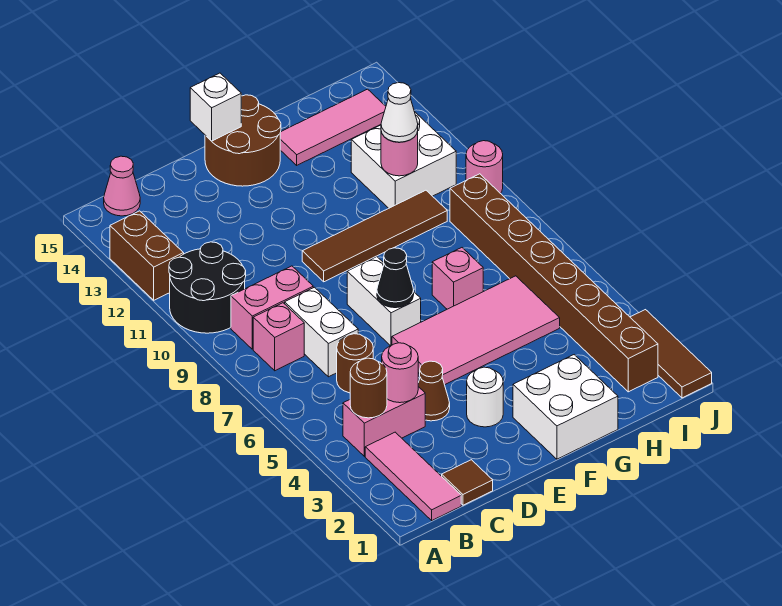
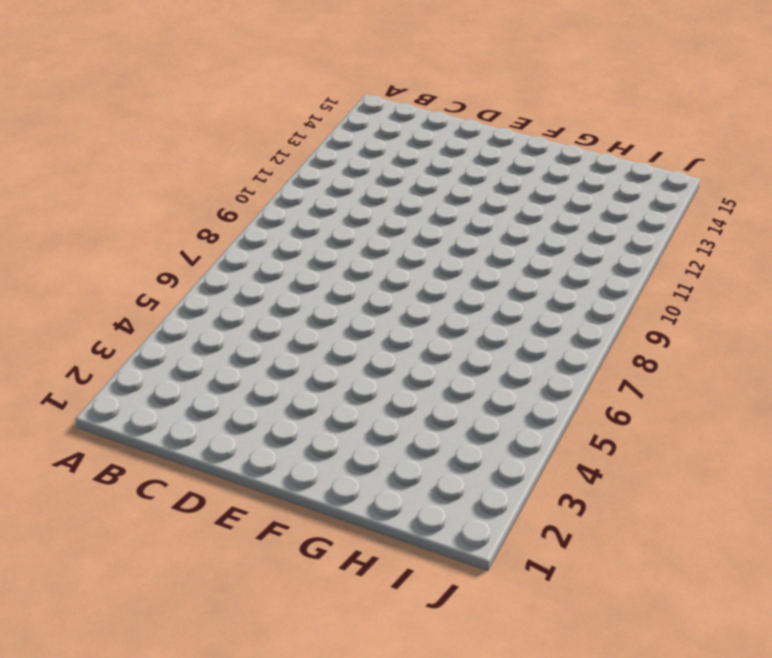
none -> black 2x2 round brick [169,242,246,333]
none -> brown 1x2 brick [110,211,184,300]
none -> pink 1x3 tile [365,432,461,520]

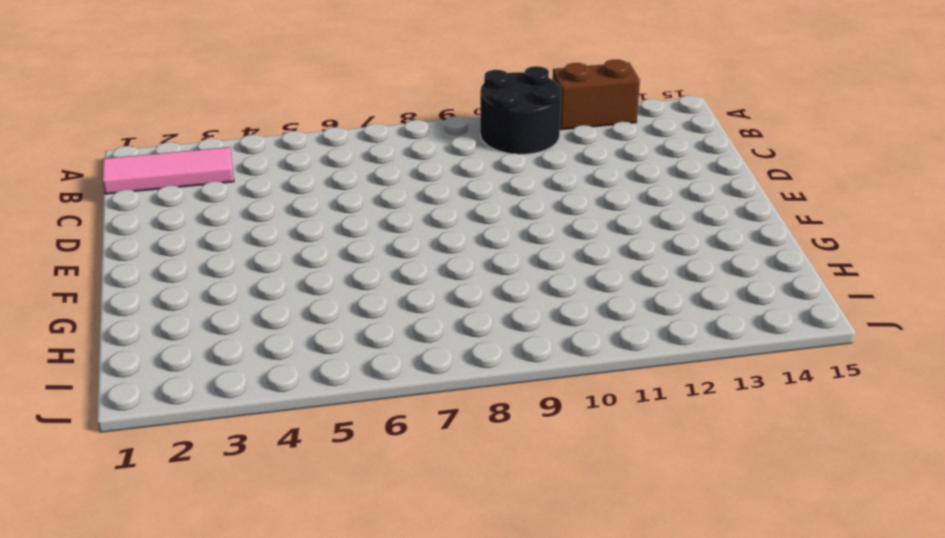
none -> pink 1x2 brick [343,387,425,456]
none -> pink 1x1 brick [253,303,304,371]
none -> pink 1x2 brick [231,266,313,349]

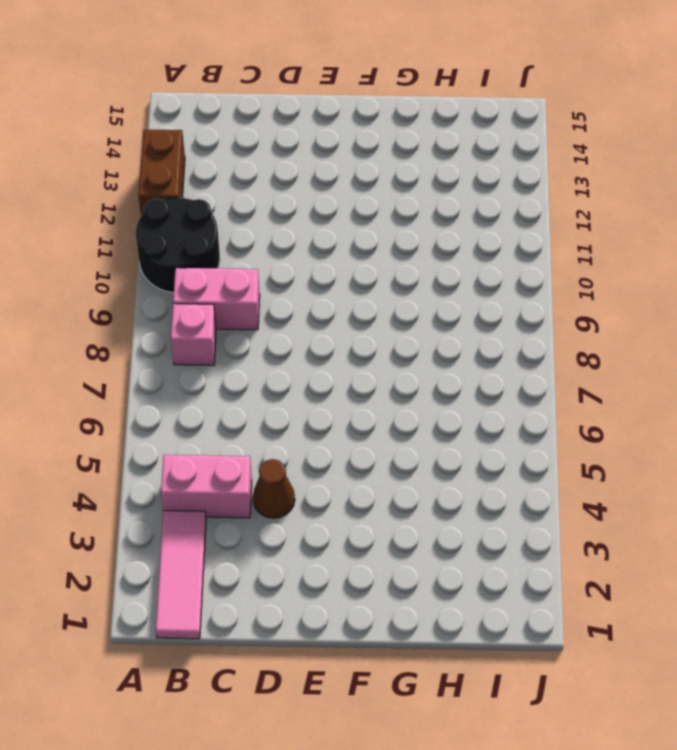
none -> pink 1x1 cone [104,156,140,216]
none -> brown 1x1 tile [442,460,493,505]
none -> brown 1x1 round brick [337,334,373,393]

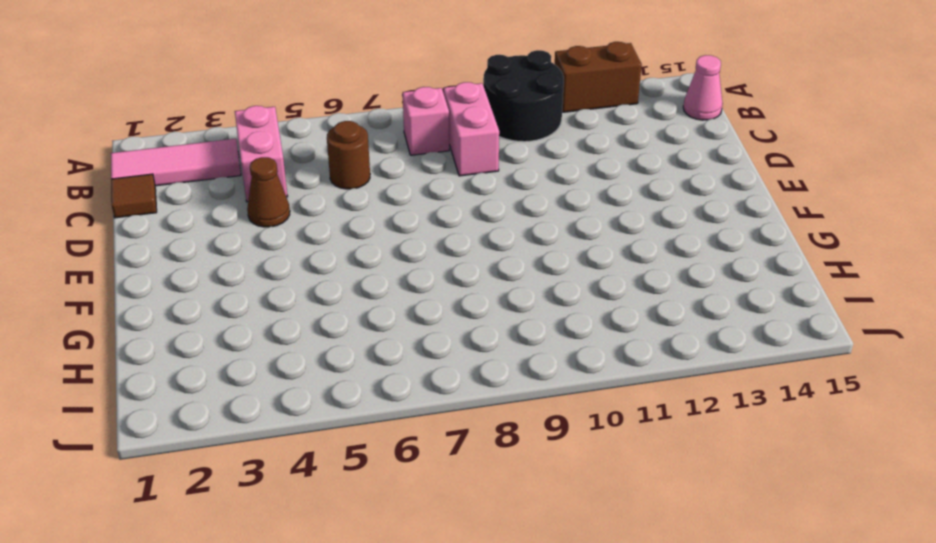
none -> white 1x2 brick [285,287,358,377]
none -> white 1x1 round brick [467,367,503,427]
none -> pink 2x4 tile [392,276,560,385]

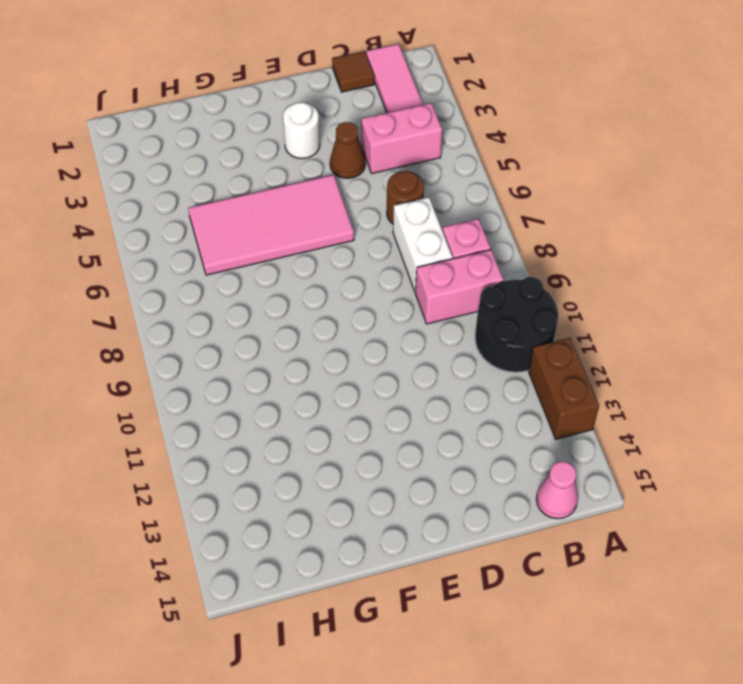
none -> white 1x2 brick [347,257,421,346]
none -> brown 1x4 tile [302,190,447,282]
none -> brown 2x2 round brick [205,95,281,186]

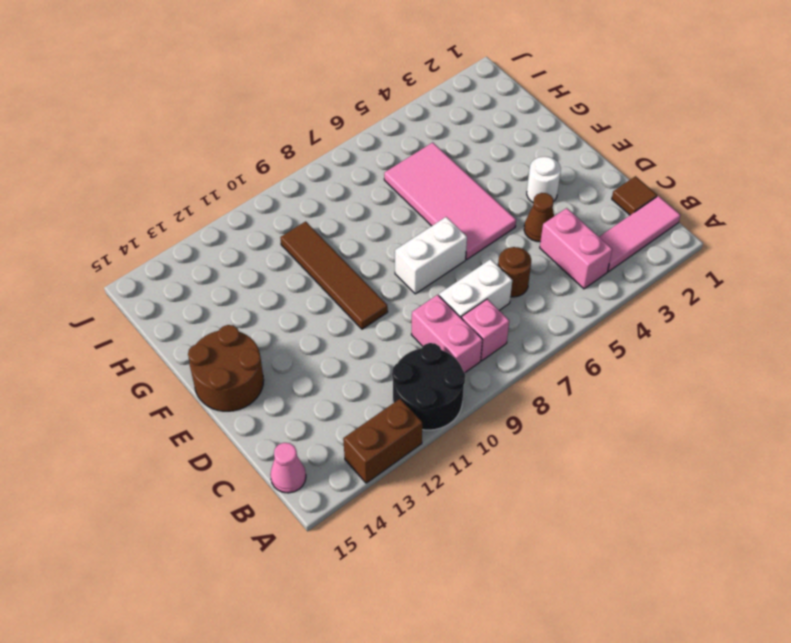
none -> white 2x2 brick [513,355,618,459]
none -> pink 1x1 brick [432,248,483,309]
none -> pink 1x3 tile [280,89,386,165]

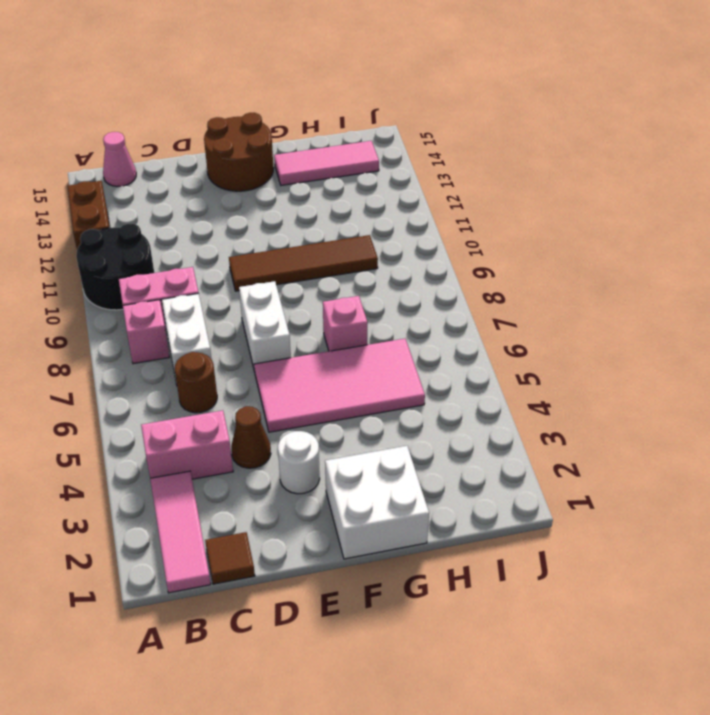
none -> white 2x2 brick [351,111,456,208]
none -> brown 1x8 brick [450,174,658,392]
none -> brown 1x3 tile [630,310,712,398]

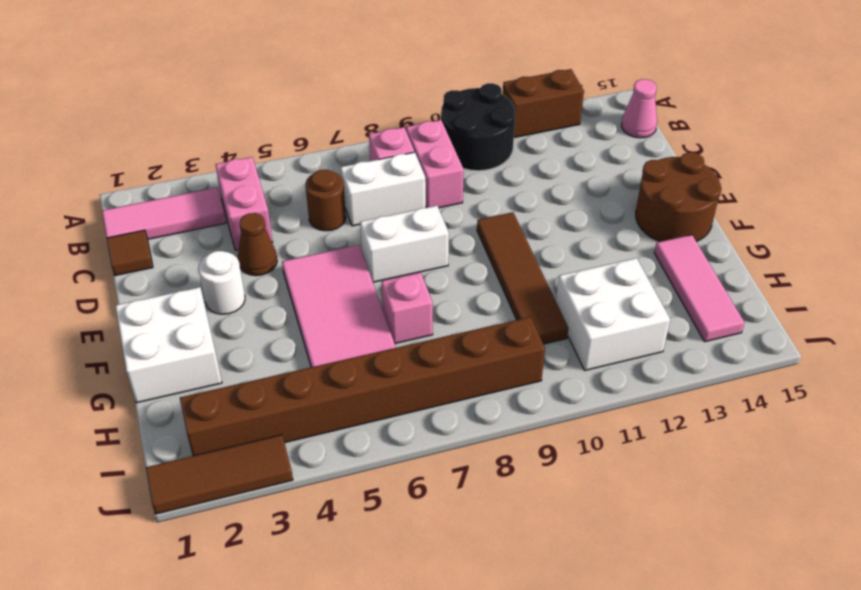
none -> pink 1x1 round brick [466,141,503,193]
none -> brown 1x1 round brick [350,358,387,418]
none -> pink 1x1 round brick [382,343,418,403]

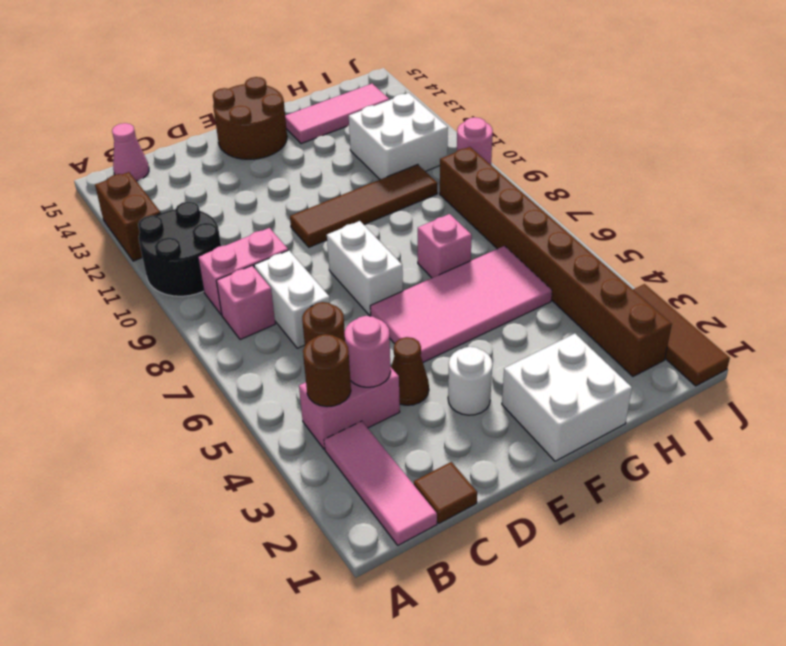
none -> black 1x1 cone [377,248,414,308]
none -> white 1x1 brick [190,73,241,141]
none -> pink 1x1 round brick [381,132,418,176]

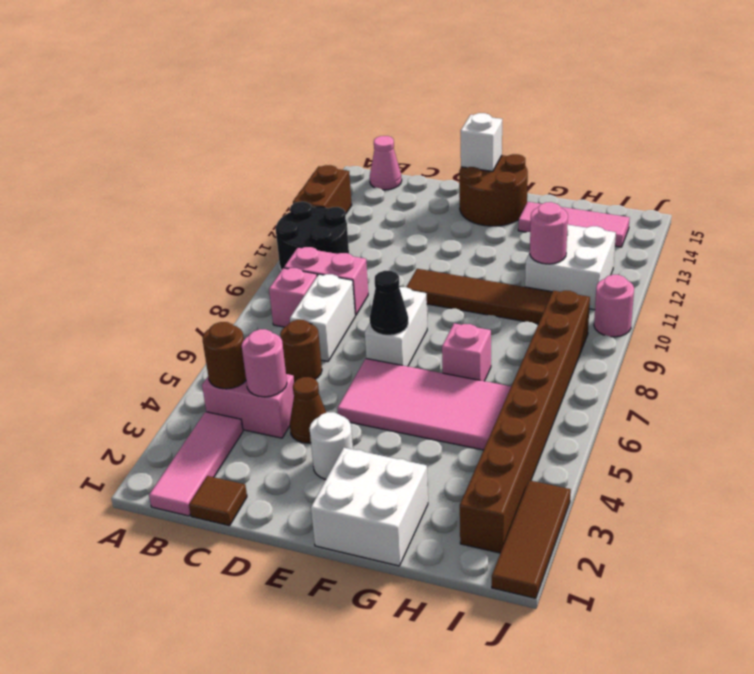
none -> white 1x1 cone [381,83,418,142]

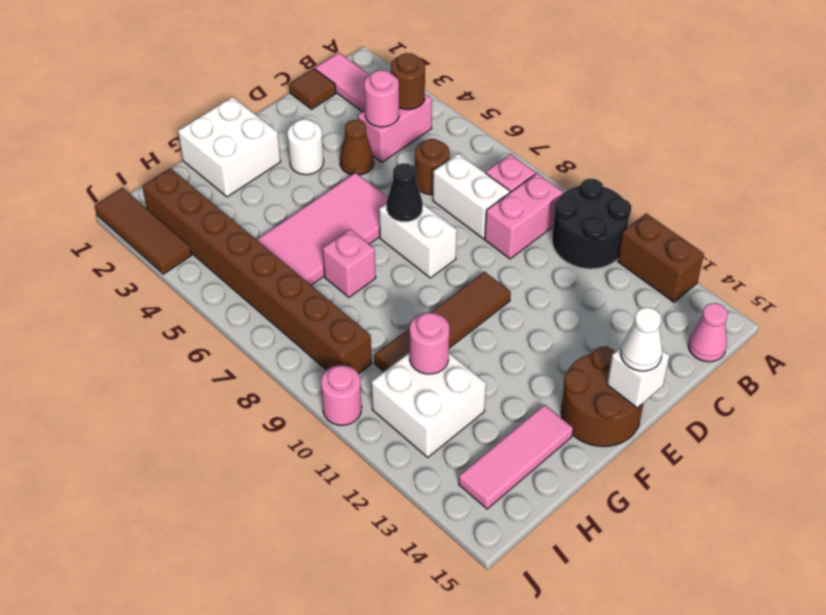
white 1x1 cone [621,307,662,371] -> white 1x1 cone moved to [381,83,418,142]

